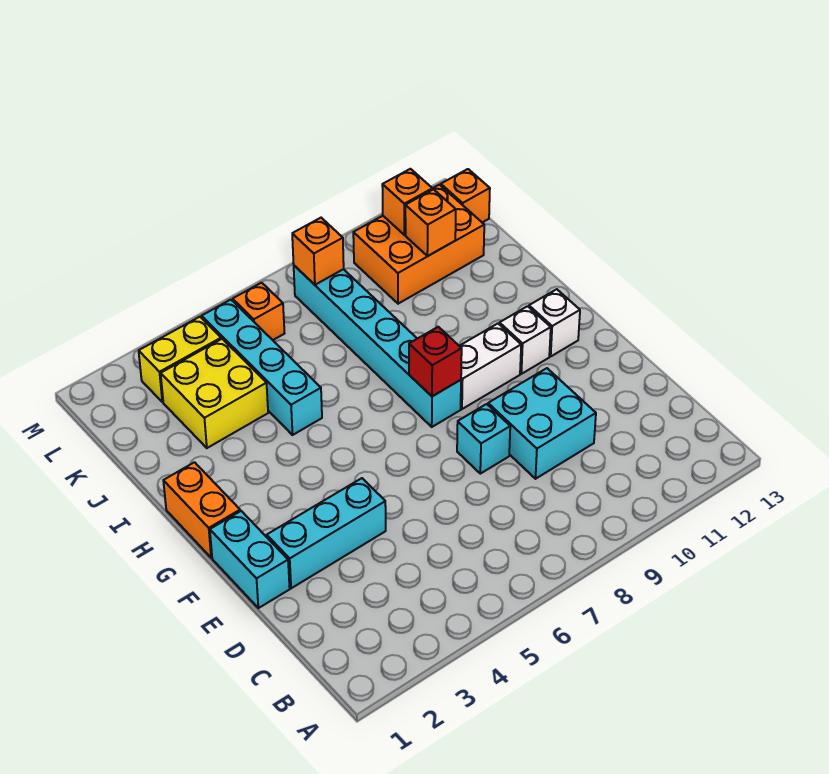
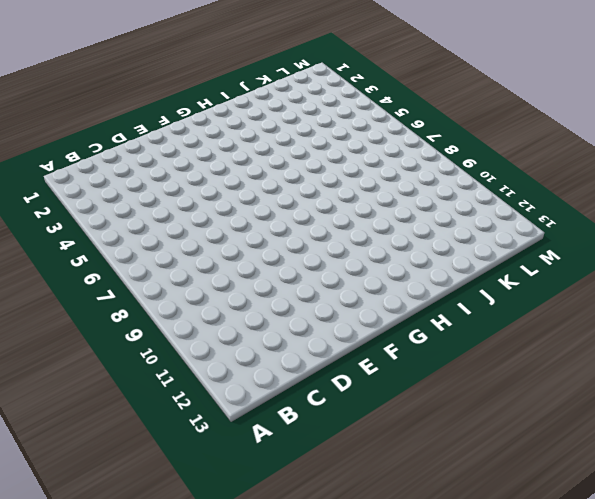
none -> cyan 2x2 brick [488,368,596,479]
none -> cyan 1x2 brick [210,511,290,608]
none -> cyan 1x3 brick [267,478,386,588]

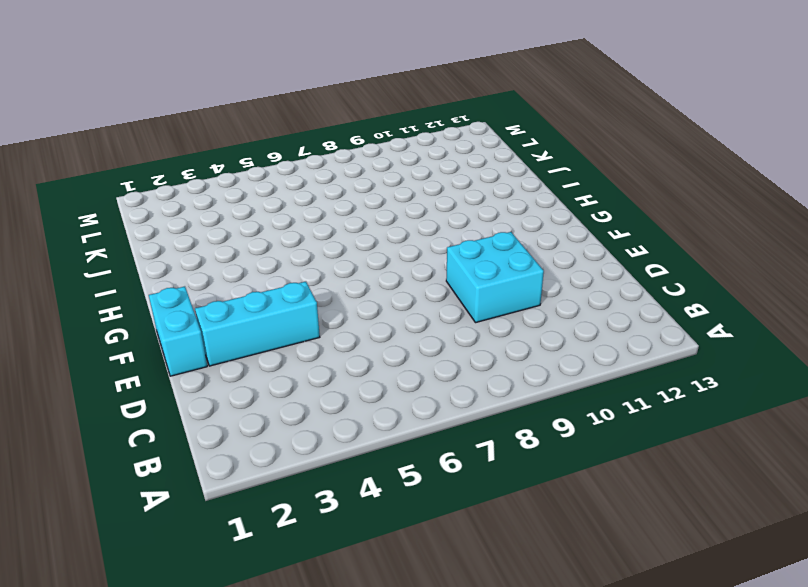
none -> cyan 1x1 brick [457,404,510,474]
none -> orange 1x2 brick [163,462,240,558]
none -> cyan 1x6 brick [294,266,461,427]

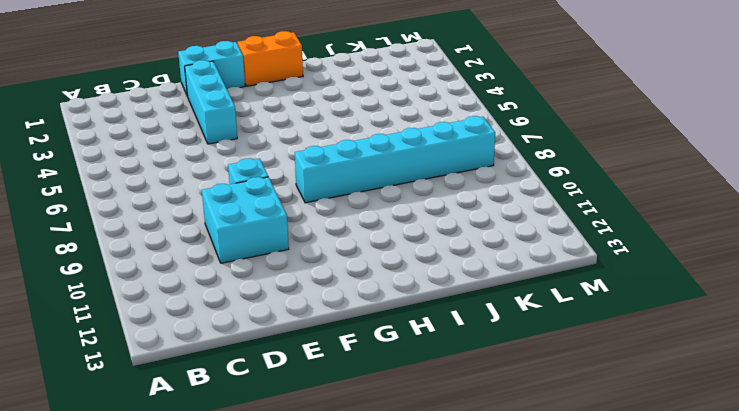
none -> white 1x2 brick [460,324,521,409]
none -> white 1x1 brick [499,306,551,374]
none -> white 1x1 brick [529,289,580,356]

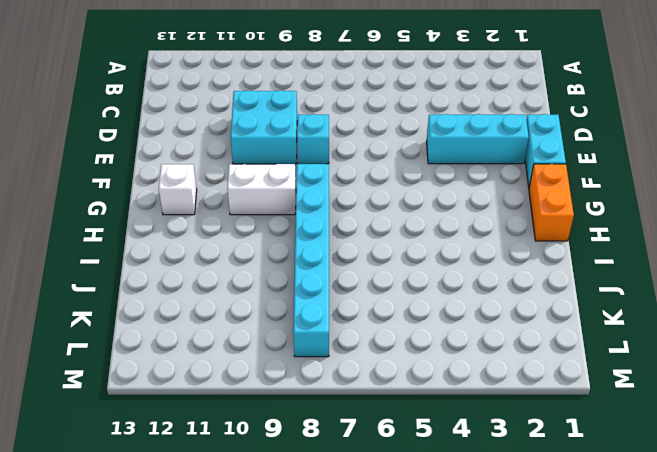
none -> white 1x1 brick [499,306,551,374]
none -> cyan 1x4 brick [202,300,322,435]
none -> yellow 2x2 brick [161,339,268,448]

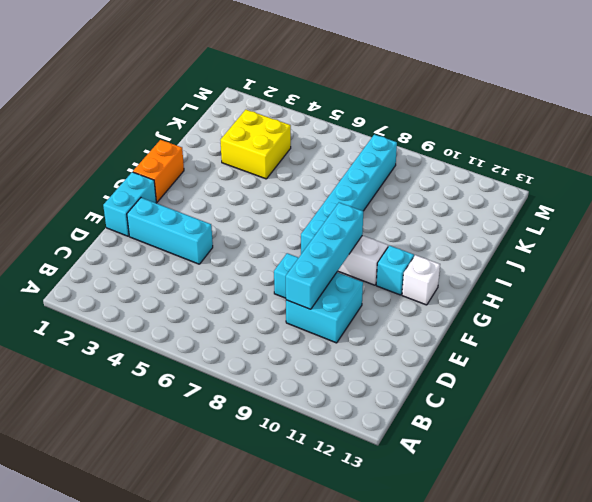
cyan 1x4 brick [286,203,363,309] -> cyan 1x4 brick moved to [202,300,322,435]
cyan 1x1 brick [376,246,414,295] -> white 1x1 brick [499,306,551,374]
none -> orange 2x3 brick [353,185,484,304]
none -> yellow 1x2 brick [139,317,221,402]
none -> orange 1x1 brick [233,283,285,340]

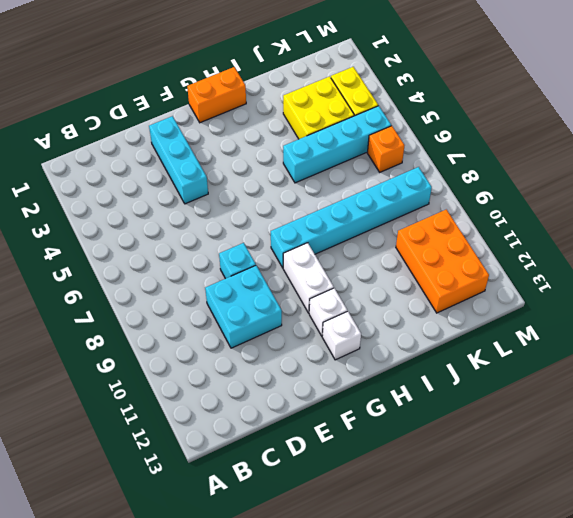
none -> cyan 1x2 brick [210,511,290,608]
none -> orange 1x1 brick [441,169,490,222]
none -> red 1x1 brick [409,327,462,396]

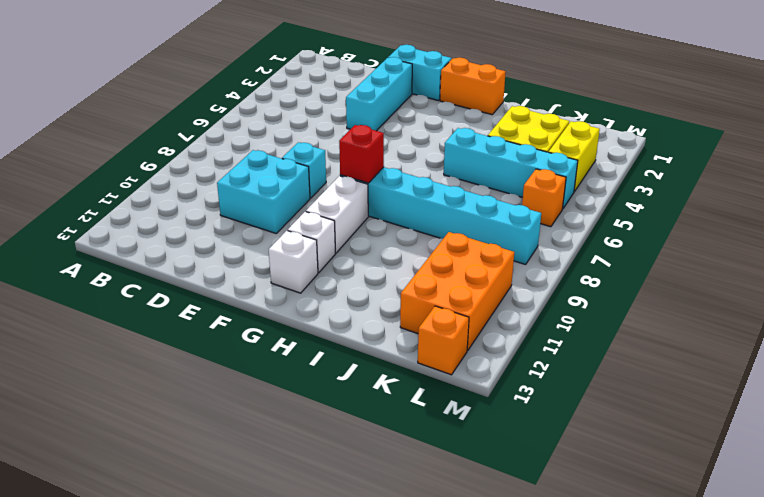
none -> orange 1x1 brick [405,189,456,256]
none -> orange 1x1 brick [292,218,344,285]
none -> orange 1x1 brick [382,169,432,235]

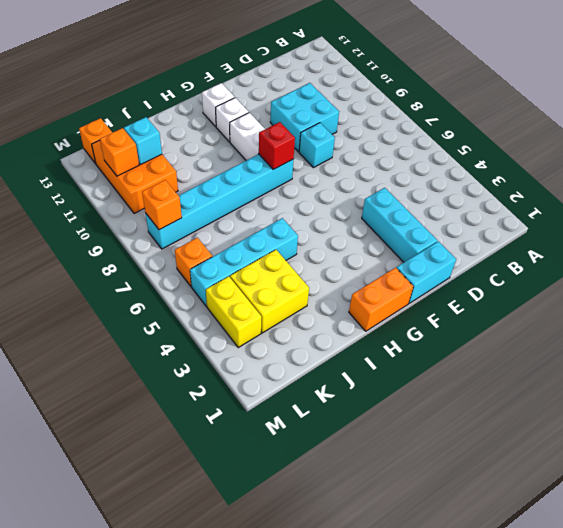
cyan 1x1 brick [124,117,162,165] -> orange 1x1 brick [405,189,456,256]

